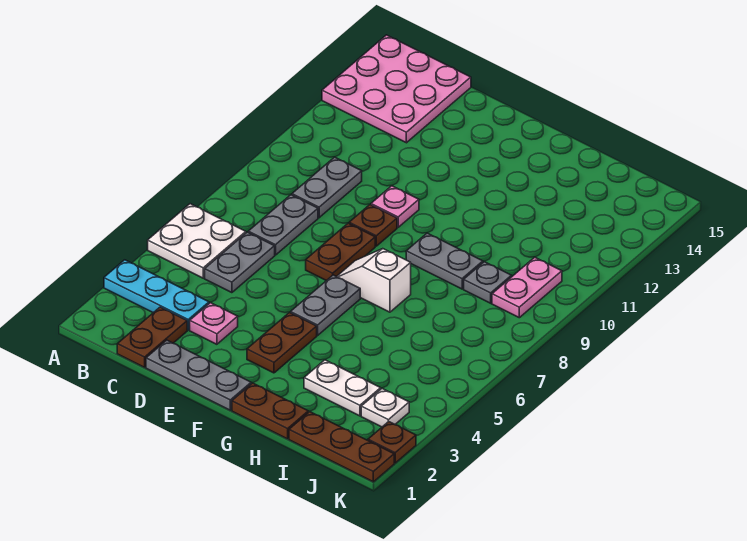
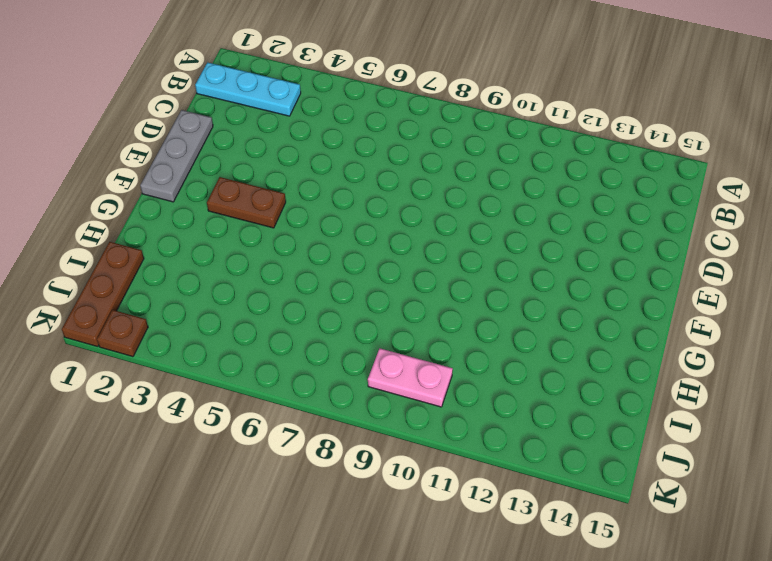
cyan 1x3 plate [195,62,301,116] -> cyan 1x3 plate turned to [104,260,209,330]
none -> white 2x2 plate [148,204,246,278]
none -> pink 3x3 plate [322,35,471,143]
none -> brown 1x2 plate [117,307,187,367]

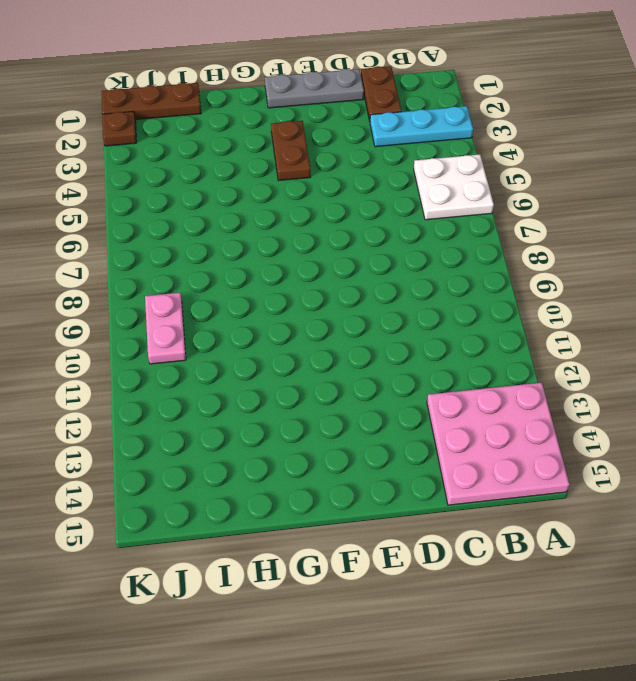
none -> grey 1x2 plate [205,232,275,293]
none -> grey 1x2 plate [248,195,318,255]
none -> grey 1x2 plate [292,157,362,218]

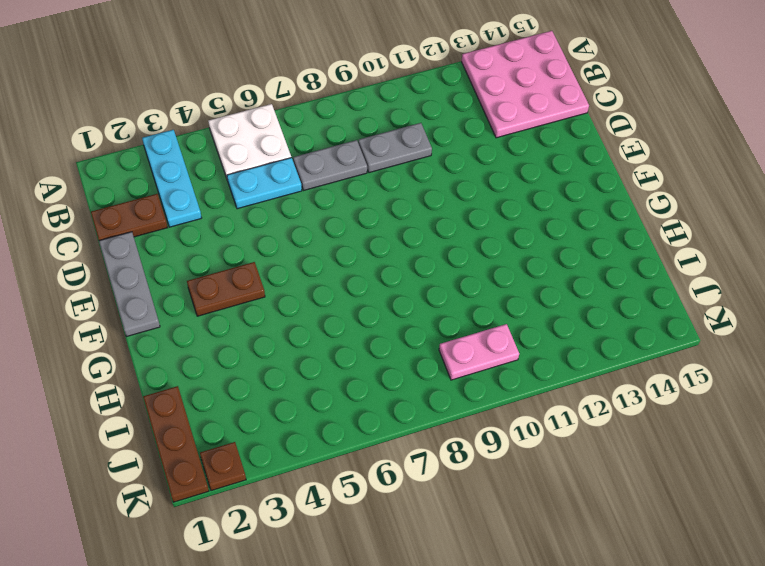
cyan 1x2 plate [227,158,302,209] -> grey 1x2 plate [205,232,275,293]
none -> pink 1x1 plate [190,303,238,344]
none -> brown 1x2 plate [306,223,375,281]
none -> brown 1x1 plate [349,205,397,246]

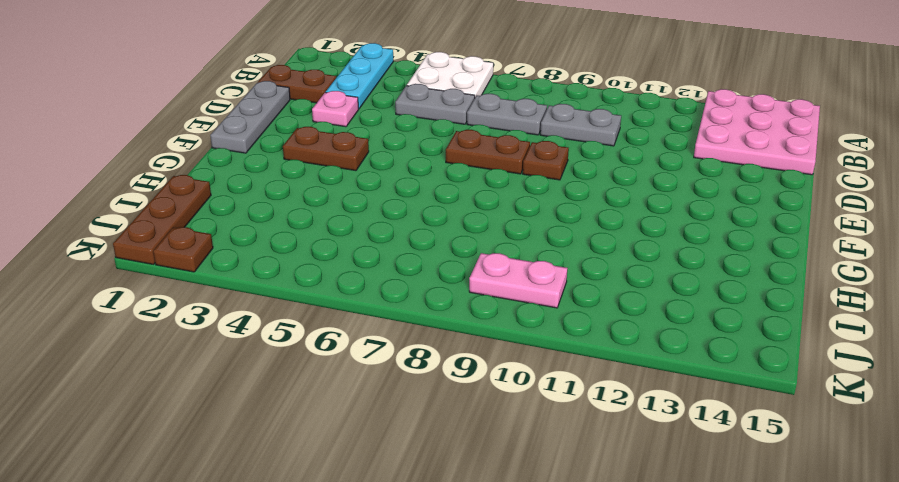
none -> pink 1x1 plate [371,186,419,227]
none -> grey 1x2 plate [291,275,360,335]
none -> white 1x2 slope [337,249,411,312]

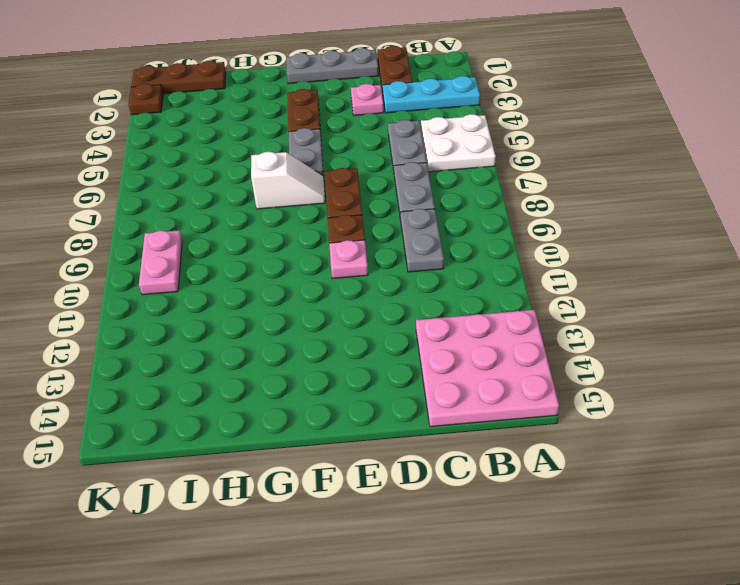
none -> brown 1x2 plate [232,383,308,439]
none -> grey 1x2 plate [406,233,483,289]
none -> white 1x2 plate [304,360,381,416]

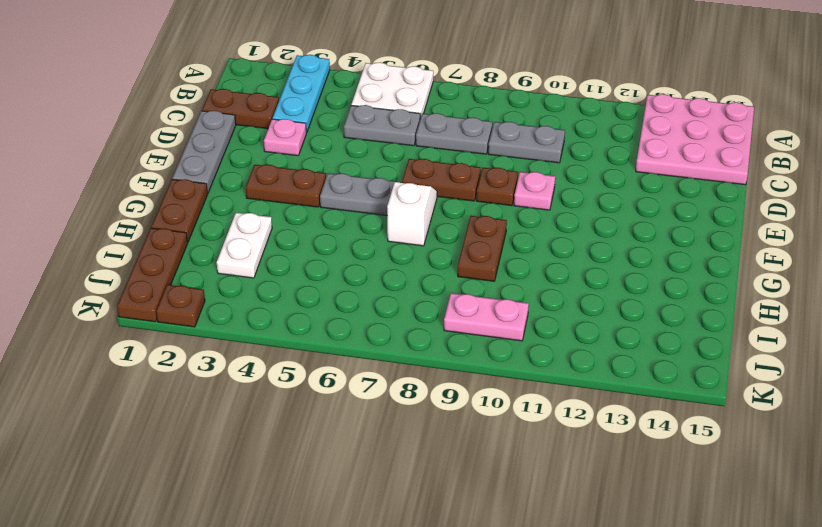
brown 1x2 plate [458,216,507,281] -> grey 1x2 plate [406,233,483,289]
none -> grey 1x1 plate [464,262,512,303]
none -> white 1x1 plate [361,389,409,427]

